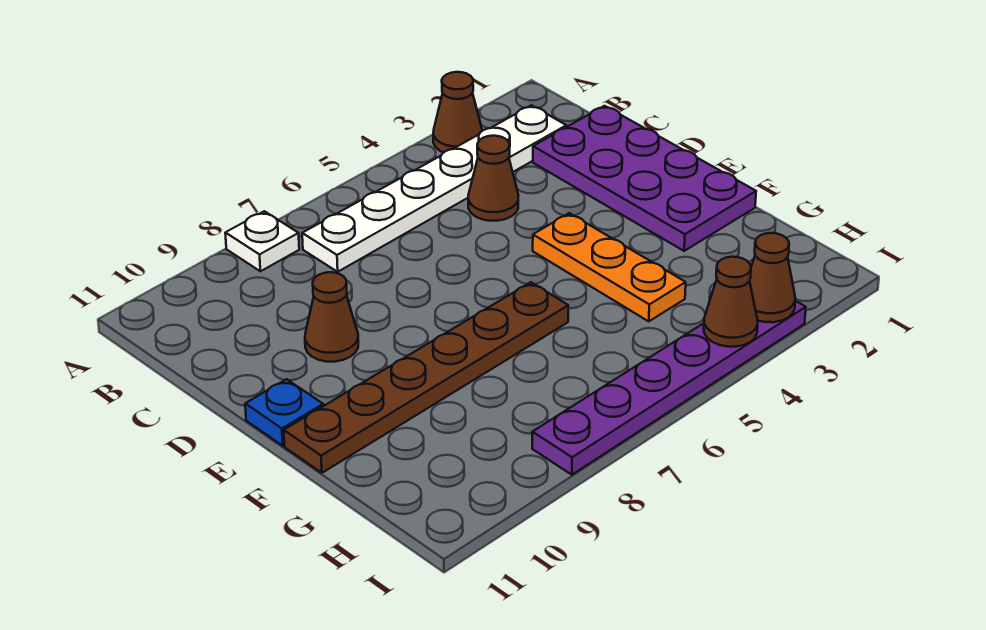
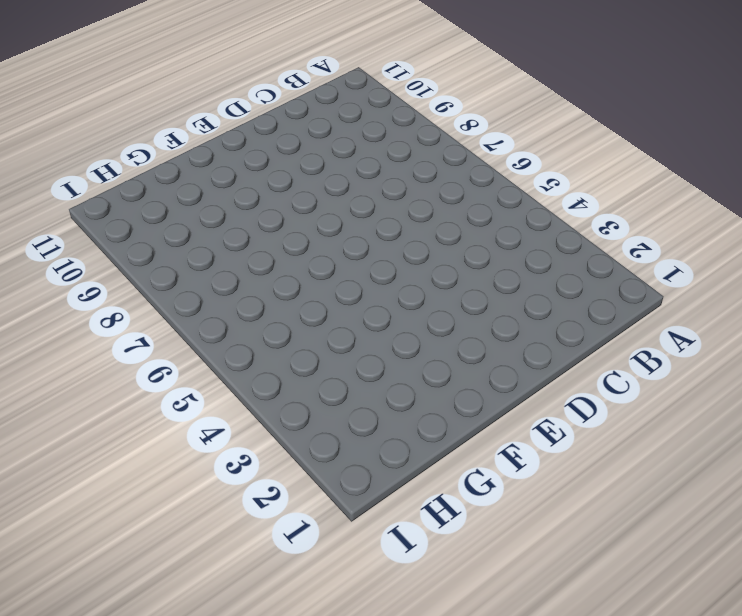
none -> brown 1x1 cone [433,72,482,153]
none -> white 1x1 plate [225,211,299,271]
none -> white 1x6 plate [302,105,566,272]

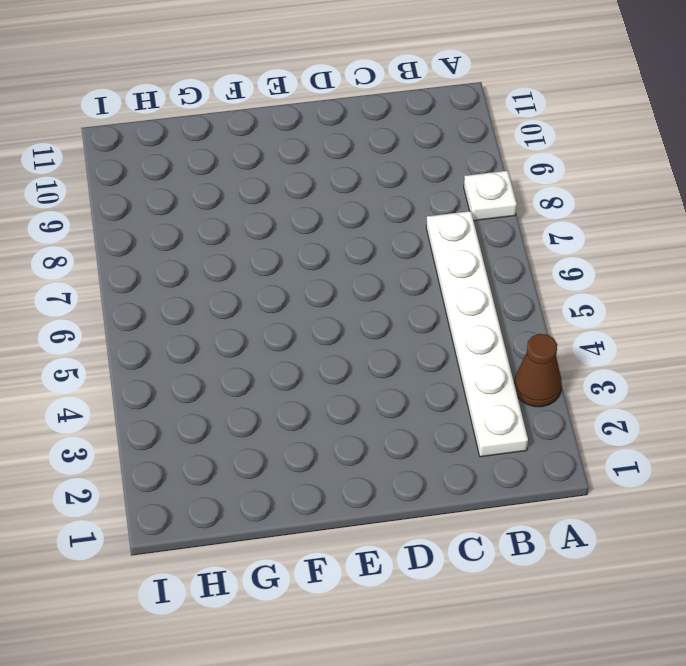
none -> purple 2x4 plate [533,106,756,251]
none -> brown 1x1 cone [468,136,519,221]
none -> brown 1x1 cone [305,272,358,362]

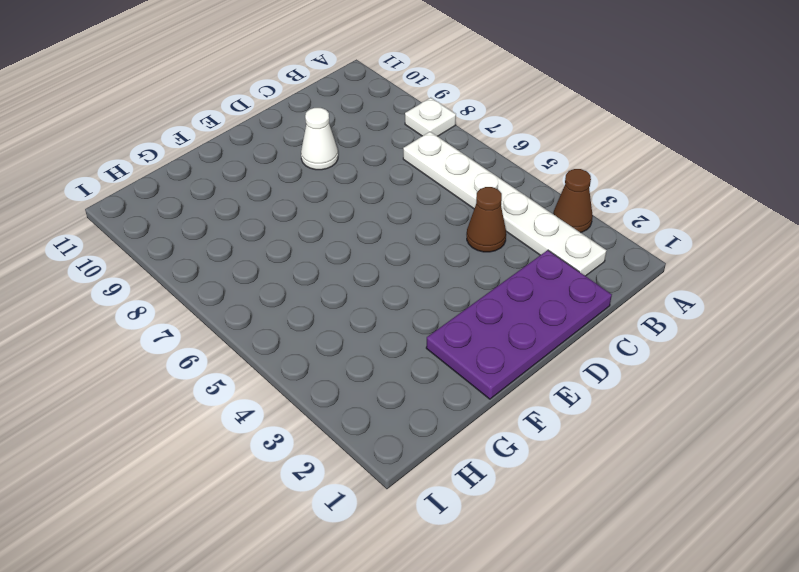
white 1x1 cone [301,108,338,170] -> brown 1x1 cone [305,272,358,362]
none -> orange 1x3 plate [533,213,686,321]
none -> blue 1x1 plate [245,379,323,446]
none -> brown 1x6 plate [284,282,568,473]

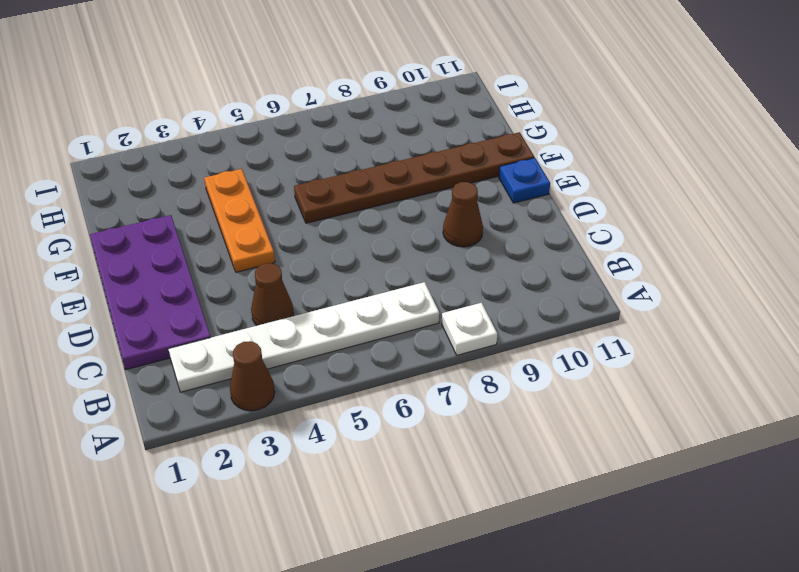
none -> purple 1x6 plate [532,301,806,475]
none -> brown 1x1 cone [750,233,795,322]
none -> brown 1x1 cone [704,257,758,347]

